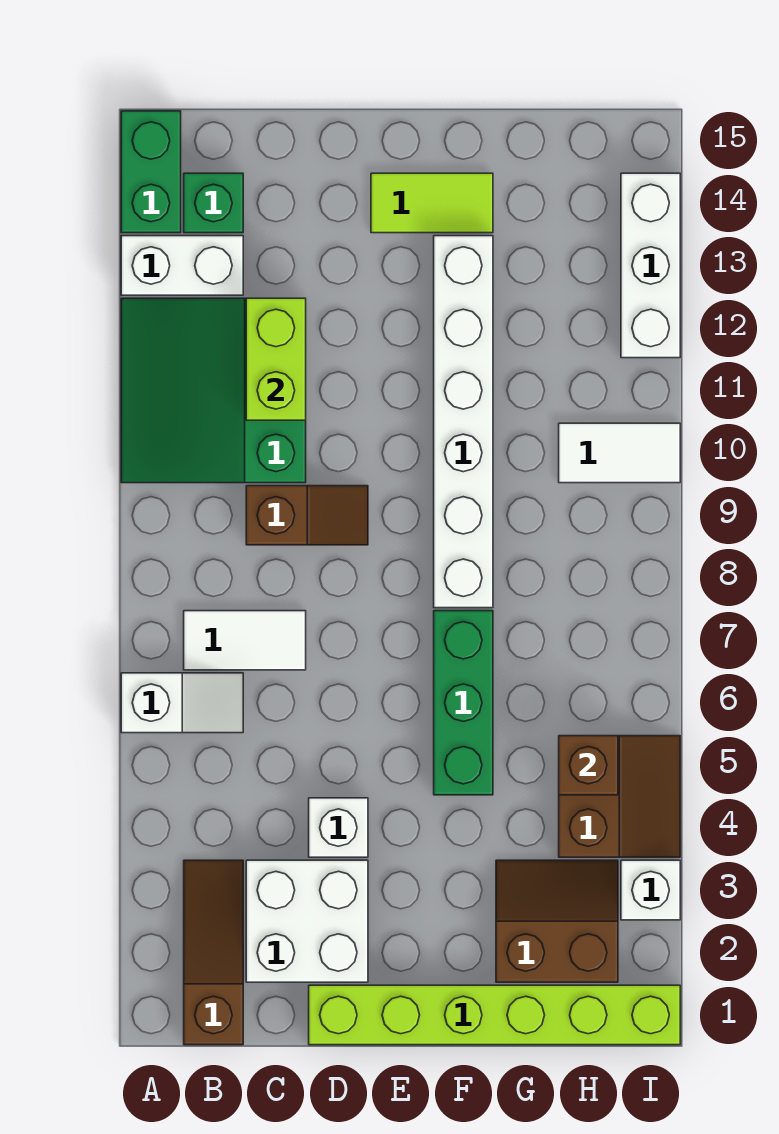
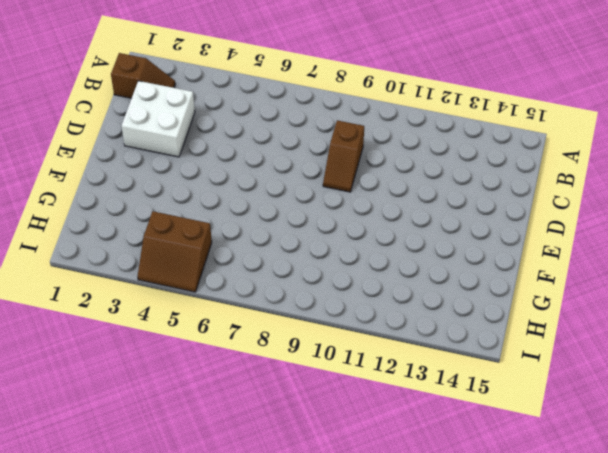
brown 1x2 slope [111,53,175,98] -> brown 1x3 slope [184,860,243,1045]
none -> white 1x2 slope [121,673,243,733]
none -> green 3x3 slope [121,298,306,483]
none -> white 1x2 brick [121,236,243,295]

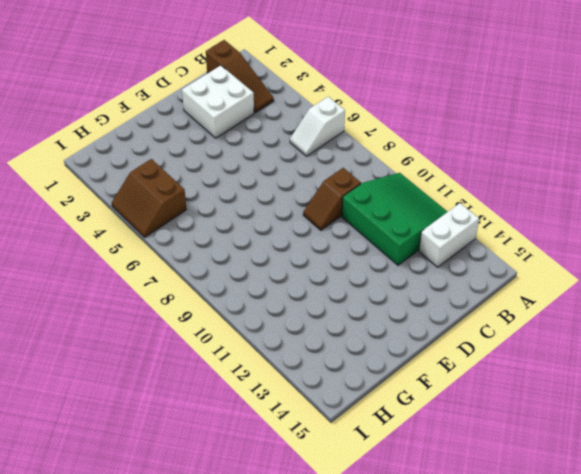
none -> green 1x2 brick [121,111,181,233]
none -> white 1x2 tile [184,611,306,670]
none -> green 1x1 brick [184,173,243,233]

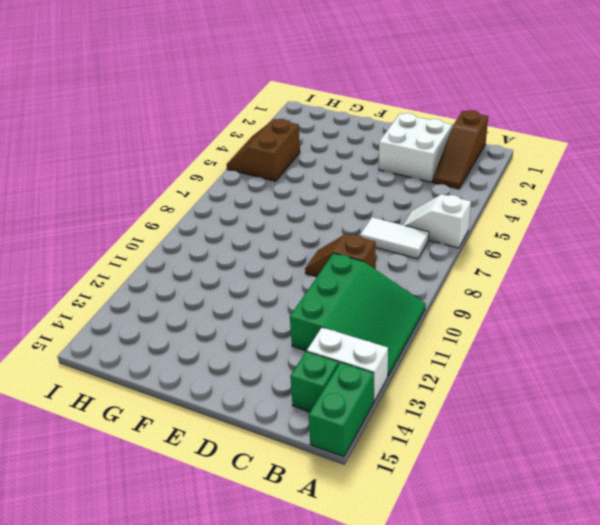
none -> lime 1x6 brick [309,985,680,1045]
none -> white 1x1 brick [309,798,368,857]
none -> lime 1x2 tile [371,173,493,233]

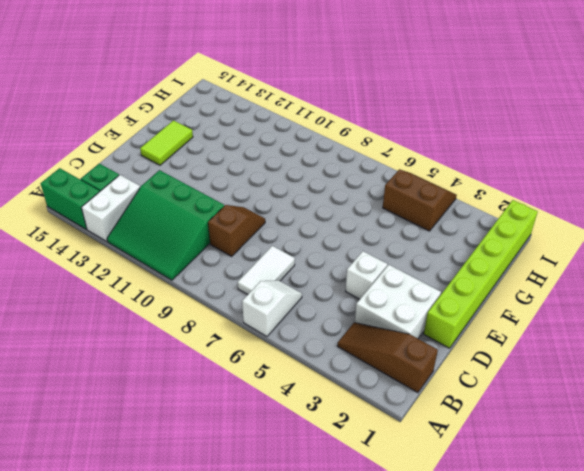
none -> green 1x3 brick [434,611,493,795]
none -> white 1x6 brick [434,236,493,608]
none -> brown 2x2 slope [496,860,618,982]

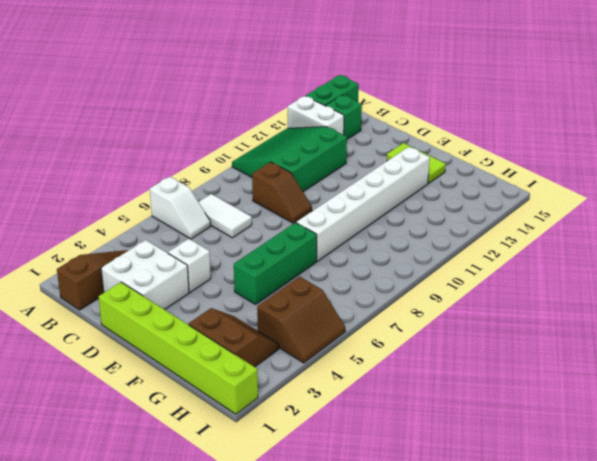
none -> white 1x2 tile [559,423,680,483]
none -> white 1x1 brick [621,860,680,920]
none -> white 1x3 brick [621,173,680,358]

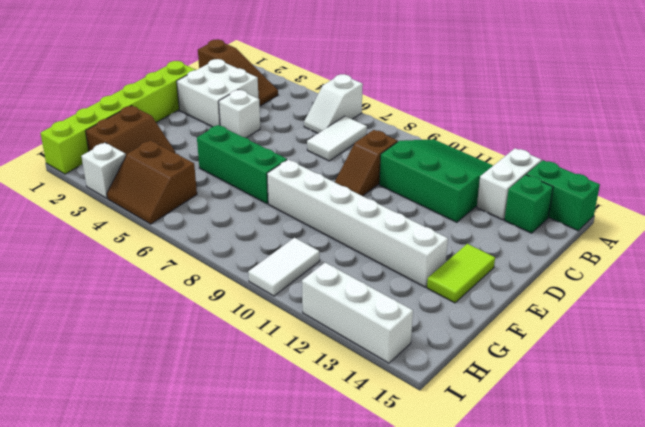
none -> lime 1x2 brick [246,298,306,420]
none -> brown 1x1 brick [559,736,618,795]

